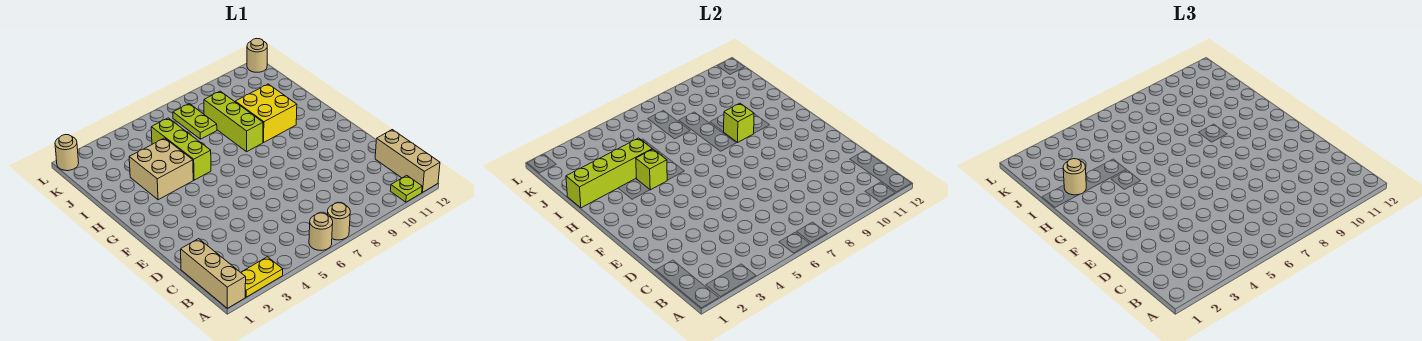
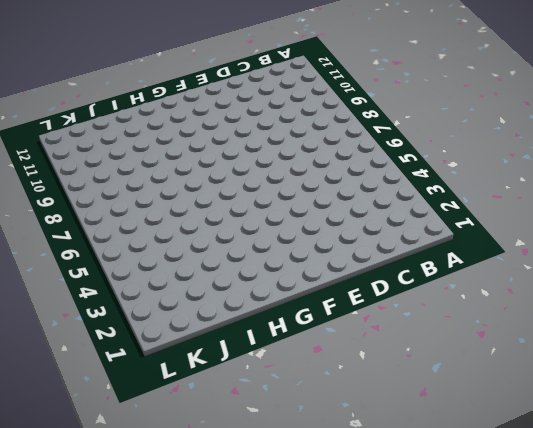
none -> tan 1x3 brick [181,239,246,308]
none -> yellow 1x2 plate [241,257,283,297]
none -> tan 1x1 round brick [309,213,333,251]

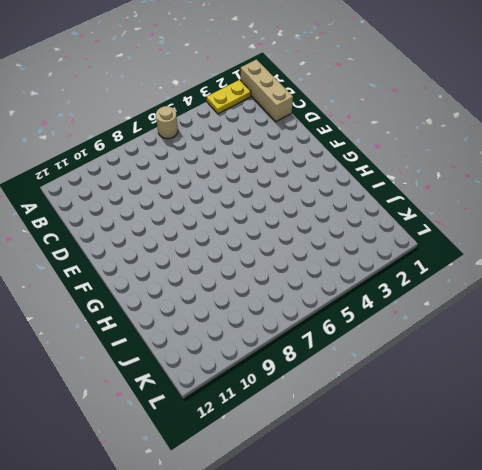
none -> tan 1x1 round brick [327,203,350,240]
none -> lime 1x1 plate [390,175,422,202]
none -> tan 1x3 brick [375,130,440,192]

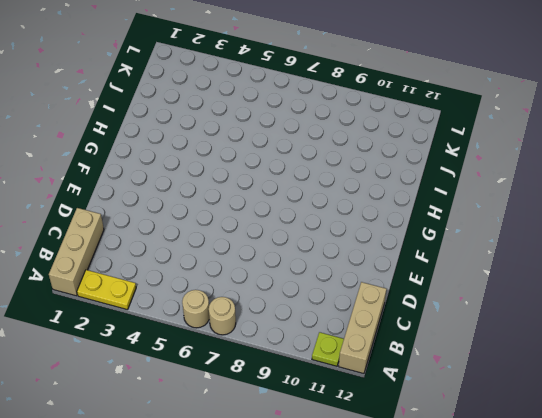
none -> tan 2x2 brick [129,138,193,200]
none -> lime 1x3 brick [151,118,211,180]
none -> lime 1x3 brick [204,91,263,152]

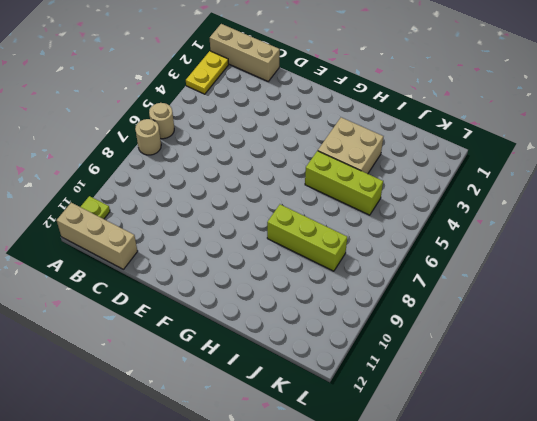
none -> yellow 2x2 brick [235,84,297,142]
none -> lime 1x2 plate [173,104,217,139]
none -> tan 1x1 round brick [55,135,79,171]

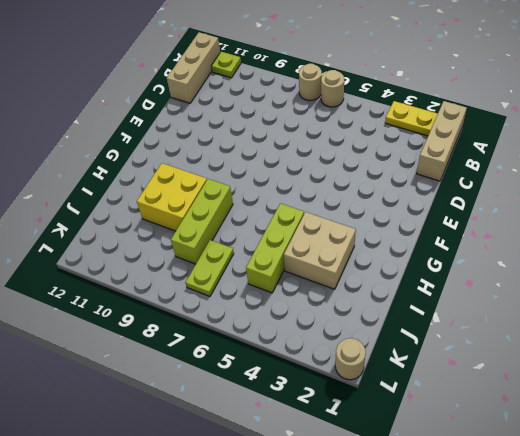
none -> tan 1x1 round brick [247,39,267,72]
none -> lime 1x1 brick [636,149,667,190]
none -> lime 1x1 brick [724,103,754,142]

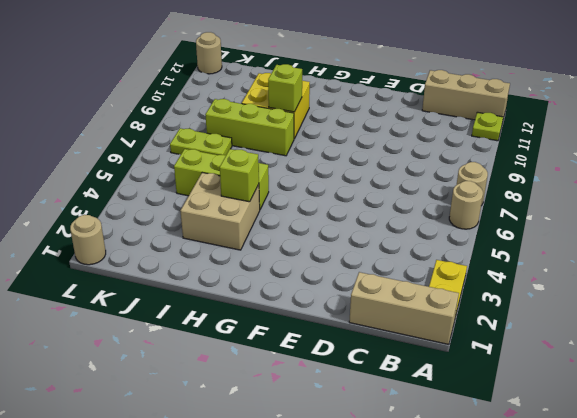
none -> lime 1x4 brick [566,138,652,208]
none -> tan 1x1 round brick [1063,159,1086,195]

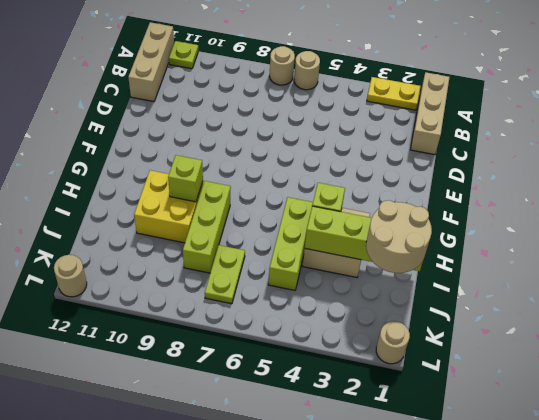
tan 2x2 round brick [366,200,432,273] -> tan 1x1 round brick [1063,159,1086,195]

